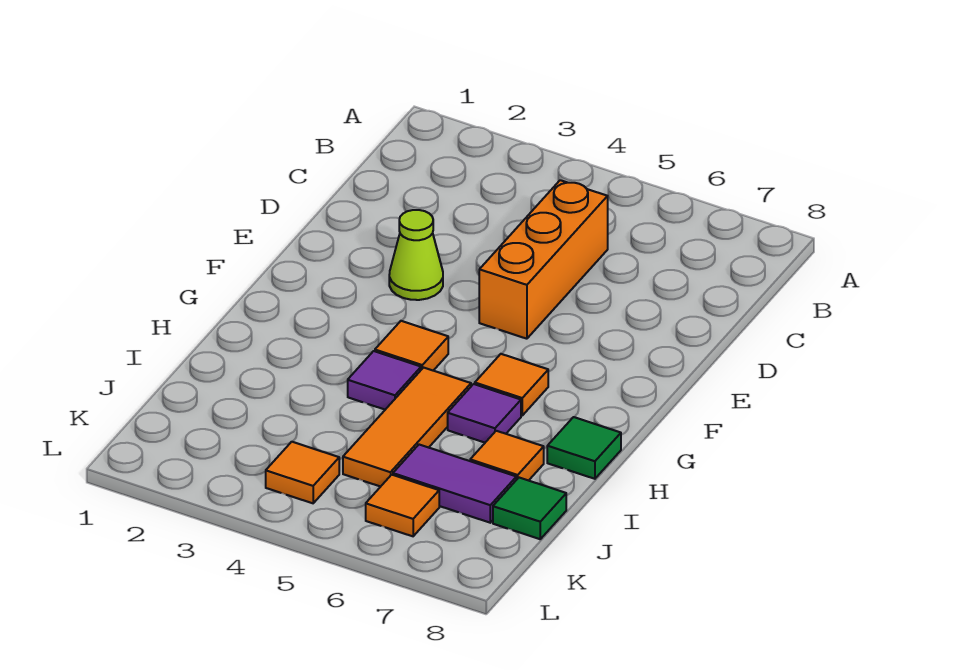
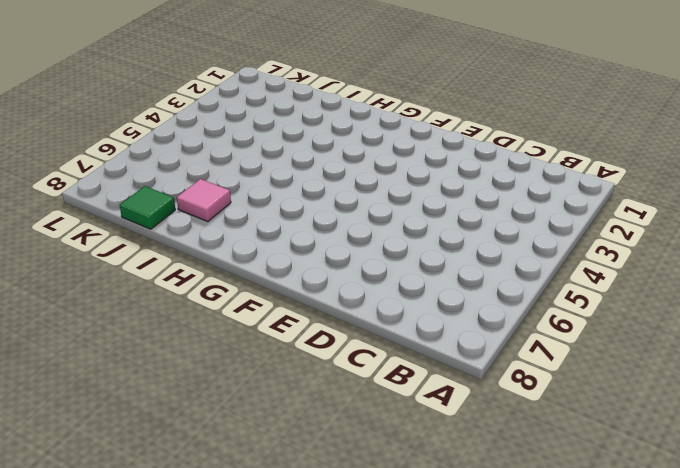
pink 1x1 tile [177,179,231,221] -> orange 1x1 tile [470,431,544,481]
none -> orange 1x3 brick [479,180,608,339]
none -> lime 1x1 cone [389,210,443,300]
none -> orange 1x1 tile [375,321,448,371]

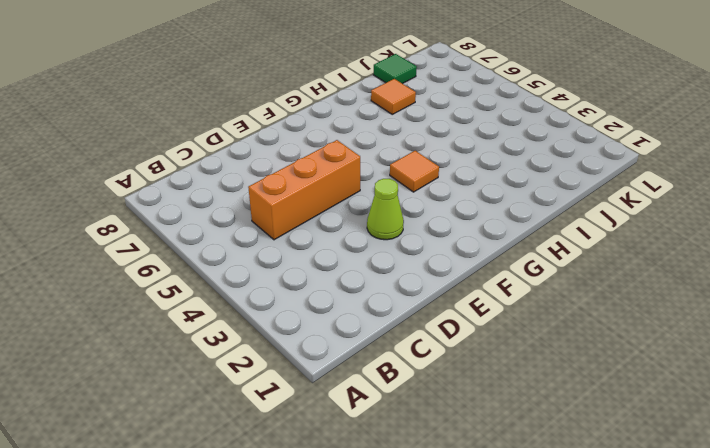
none -> orange 1x1 tile [475,354,548,415]
none -> purple 1x1 tile [348,351,421,410]
none -> orange 1x3 tile [343,368,471,487]

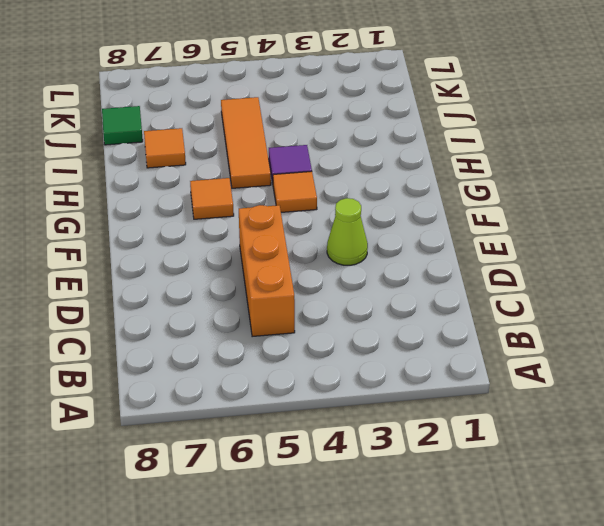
none -> purple 1x1 tile [448,384,521,442]
none -> green 1x1 tile [547,417,621,479]
none -> purple 1x2 tile [393,445,516,523]

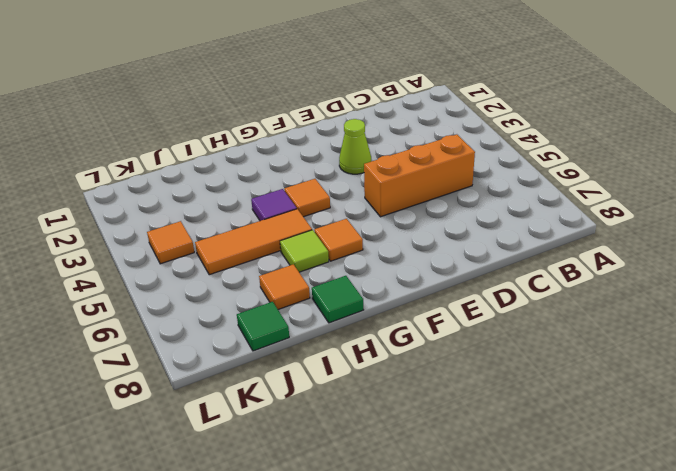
lime 1x1 tile [280,230,329,272] -> purple 1x1 tile [448,384,521,442]
none -> purple 1x2 tile [393,445,516,523]
none -> orange 1x1 tile [366,475,439,536]

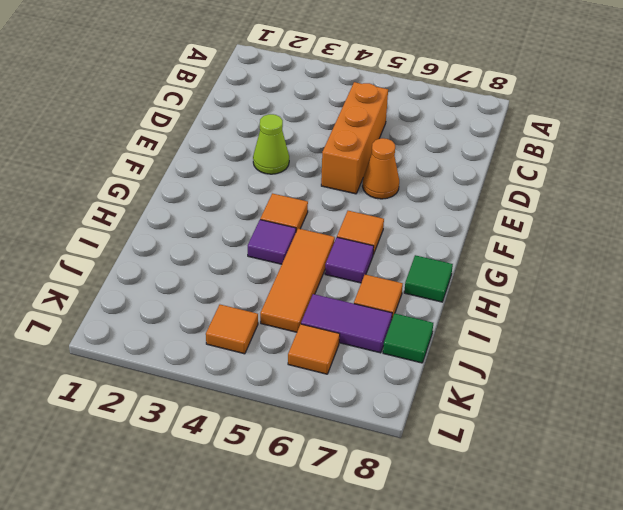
orange 1x1 cone [363,138,399,199] -> none

